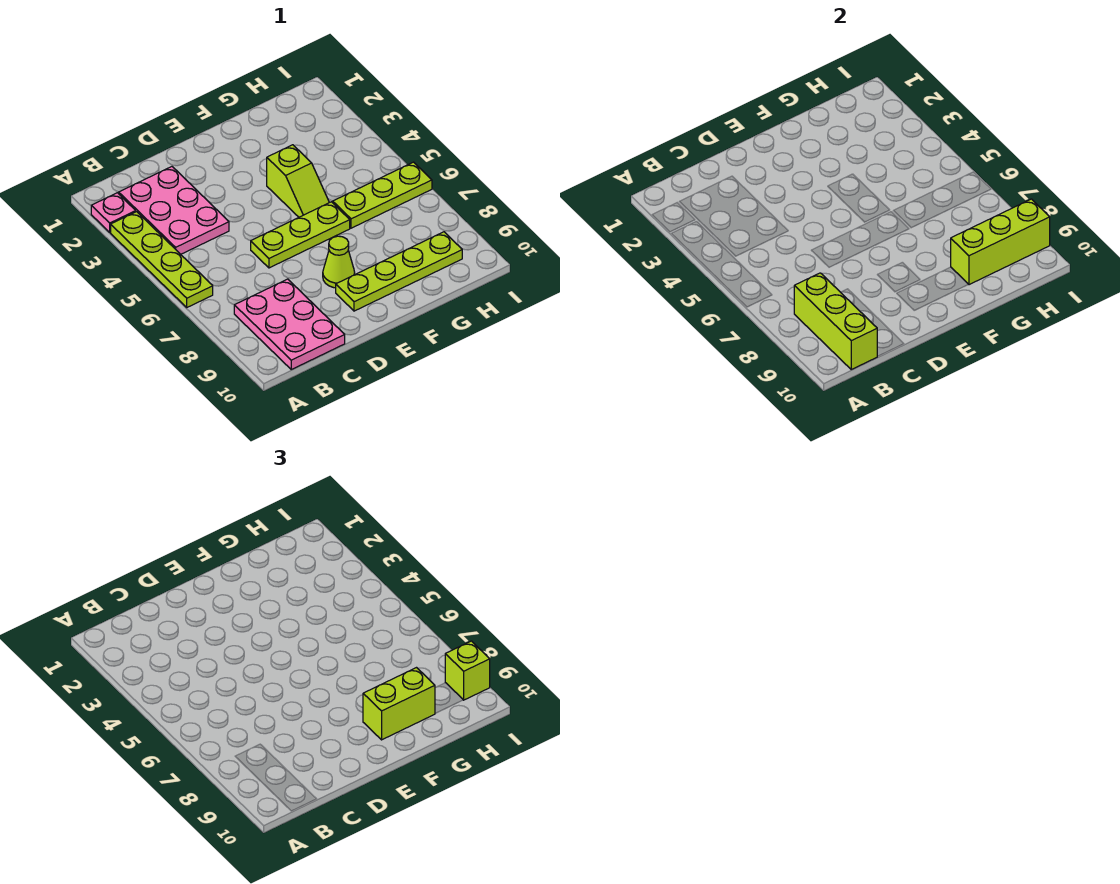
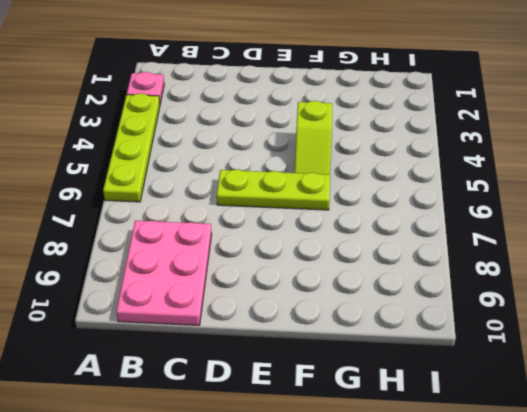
none -> pink 2x3 plate [119,167,229,254]
none -> lime 1x1 cone [323,236,355,288]
none -> lime 1x4 plate [336,232,462,311]

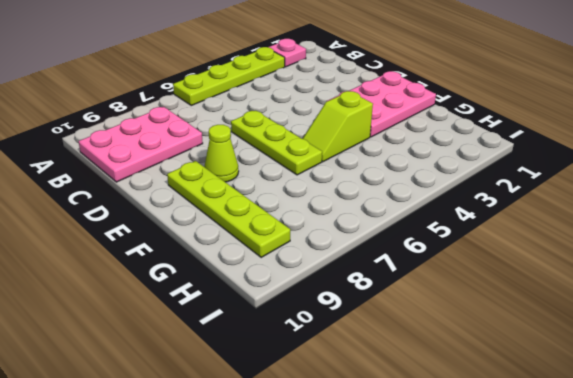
pink 2x3 plate [326,71,436,137] -> pink 2x3 plate moved to [119,167,229,254]
none -> lime 1x3 plate [333,162,432,228]
none -> lime 1x3 brick [794,273,877,369]
none -> lime 1x3 brick [951,199,1050,285]

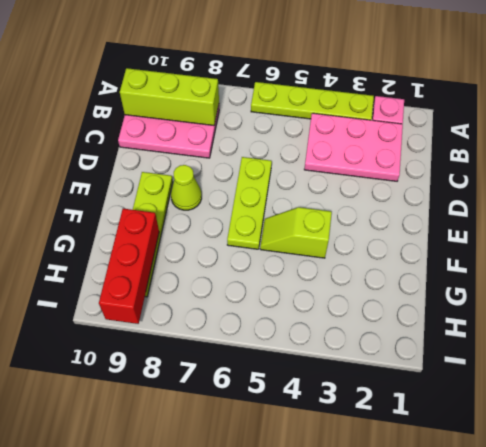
red 1x3 brick [99,209,159,324] -> lime 1x3 brick [951,199,1050,285]
none -> lime 1x3 plate [333,162,432,228]
none -> lime 1x2 brick [363,668,435,740]
none -> lime 1x1 brick [445,641,490,700]

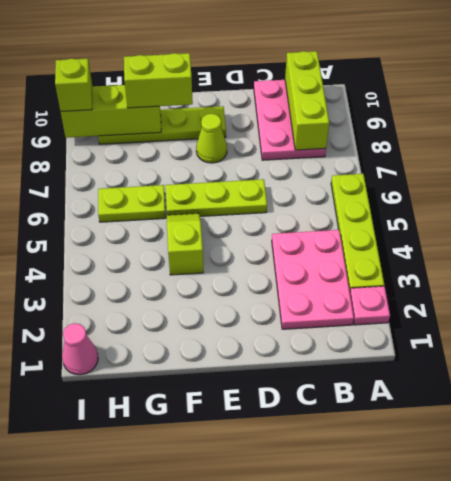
lime 1x2 plate [98,185,166,222] -> lime 1x3 plate [333,162,432,228]
pink 1x1 cone [62,323,98,375] -> none

